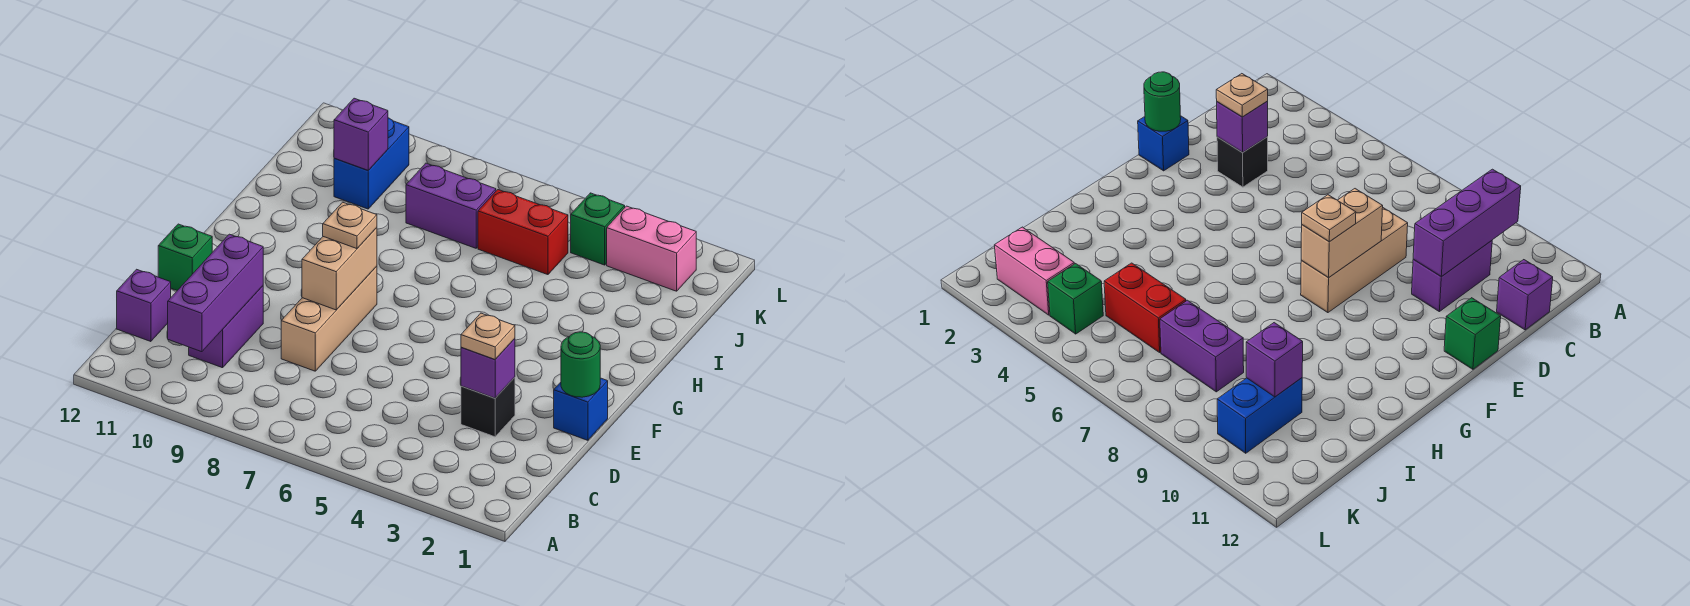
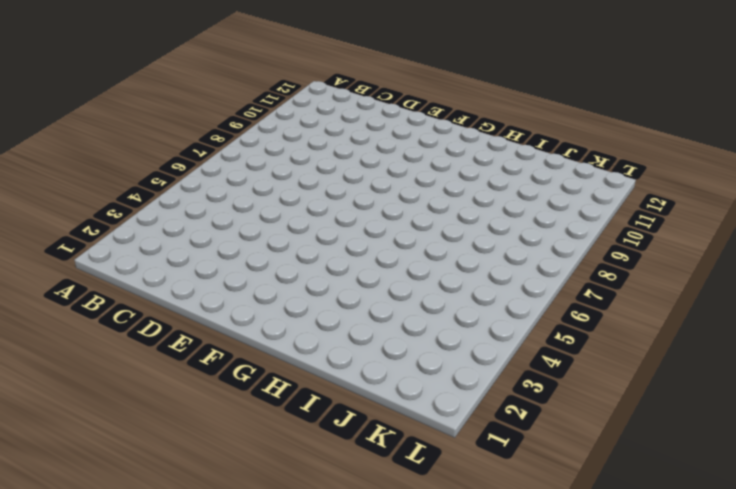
none -> purple 1x2 brick [189,286,263,368]
none -> purple 1x1 brick [117,269,171,342]
none -> black 1x1 brick [461,377,515,437]

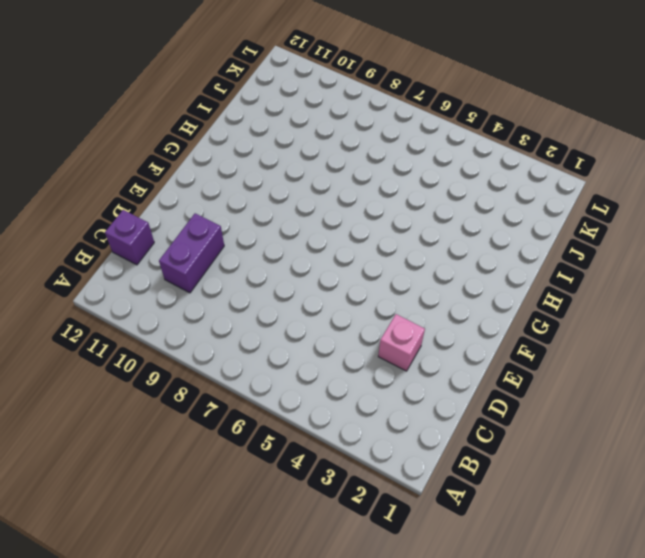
pink 1x1 brick [378,314,425,371] -> black 1x1 brick [461,377,515,437]
none -> tan 1x3 brick [281,266,377,371]
none -> blue 1x1 brick [554,378,608,440]
none -> green 1x1 brick [158,224,212,290]

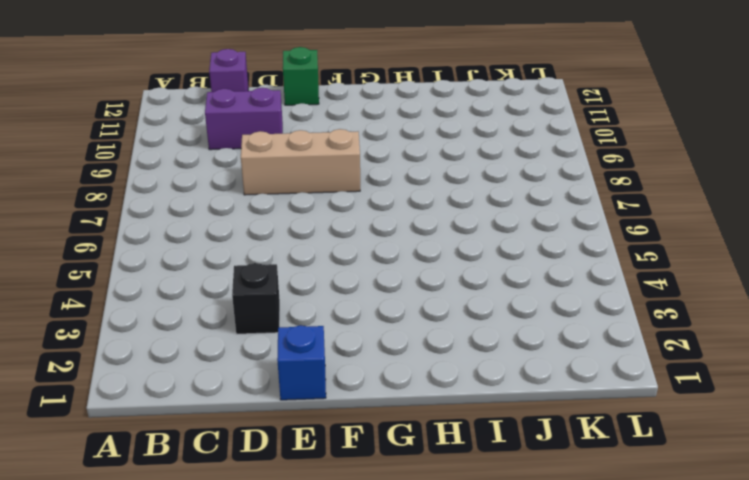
none -> red 1x2 brick [478,190,568,275]
none -> purple 1x2 brick [406,163,496,248]
none -> blue 1x2 brick [334,118,409,209]

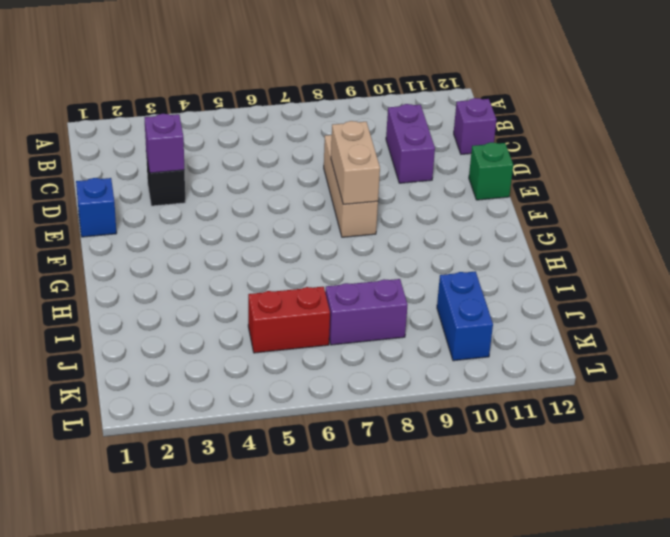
none -> pink 1x2 brick [607,206,696,291]
none -> green 1x1 brick [571,193,625,265]
none -> purple 1x3 brick [168,234,263,352]

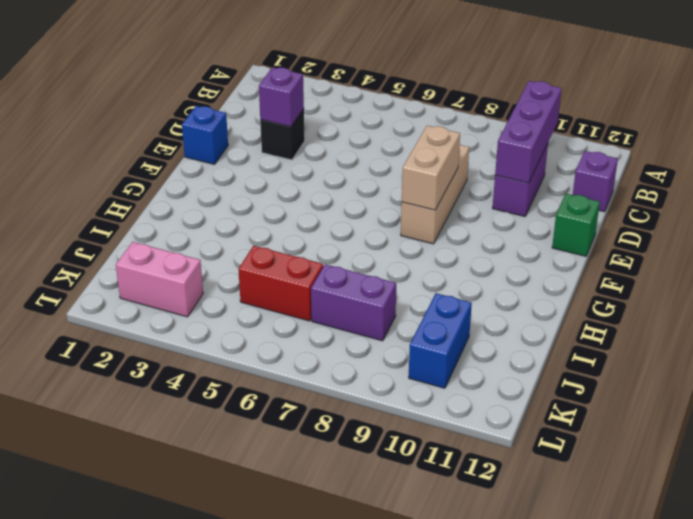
none -> green 1x1 brick [571,193,625,265]
none -> green 1x1 round brick [561,332,600,397]
none -> purple 1x1 brick [334,98,388,170]

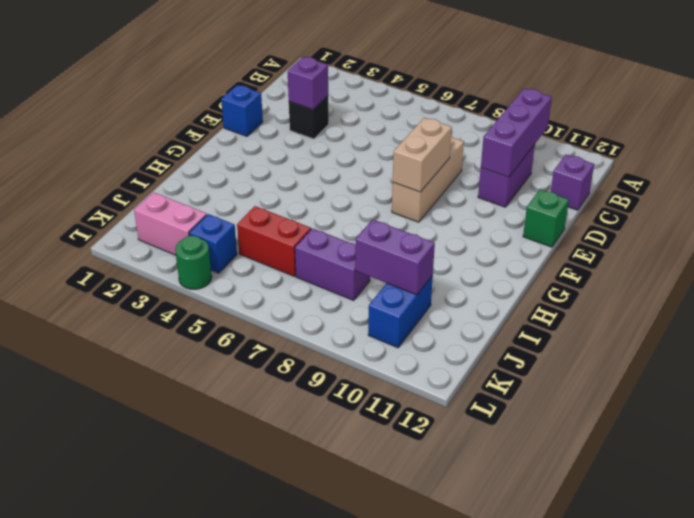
purple 1x2 brick [355,220,435,295] -> purple 1x1 brick [334,98,388,170]
blue 1x1 brick [189,214,237,273] -> green 1x1 brick [571,193,625,265]
green 1x1 round brick [175,236,212,289] -> green 1x1 round brick moved to [561,332,600,397]
none -> tan 1x1 plate [461,313,515,359]
none -> tan 1x1 plate [323,202,377,249]

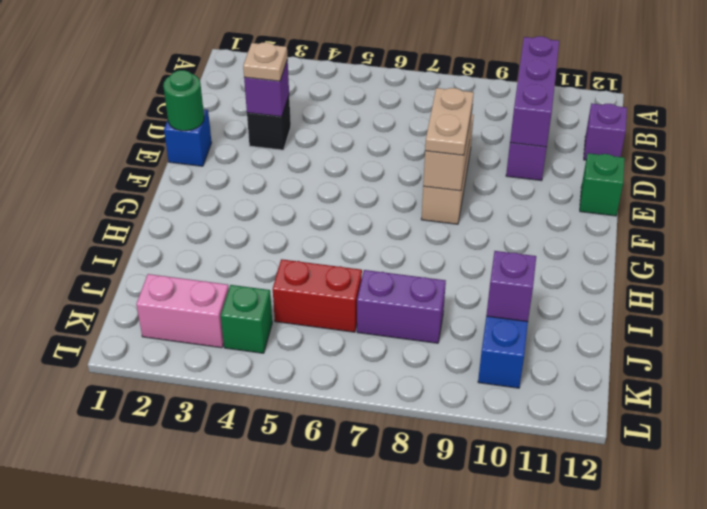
tan 1x2 plate [425,88,474,155] -> tan 1x1 plate [323,202,377,249]

